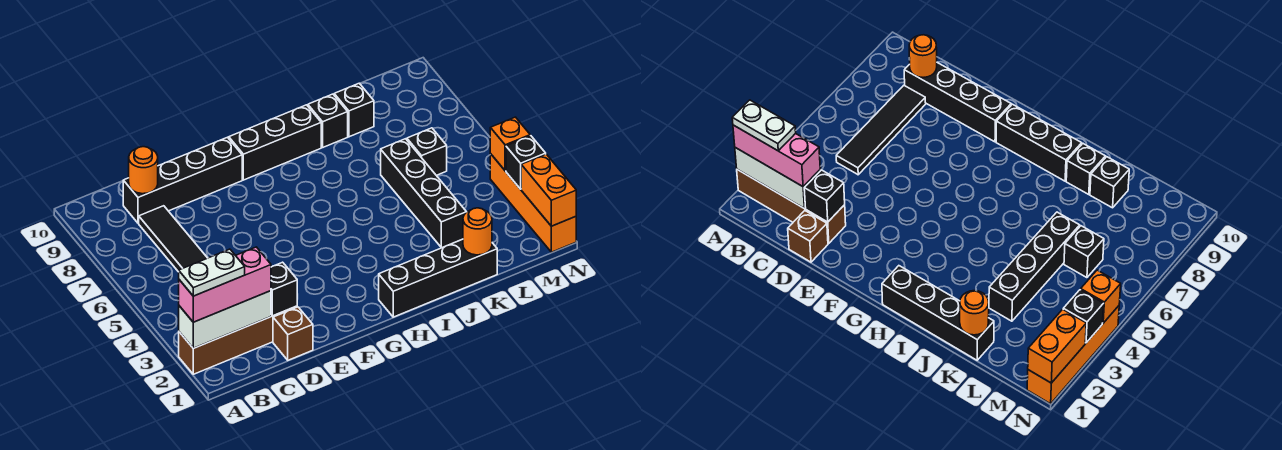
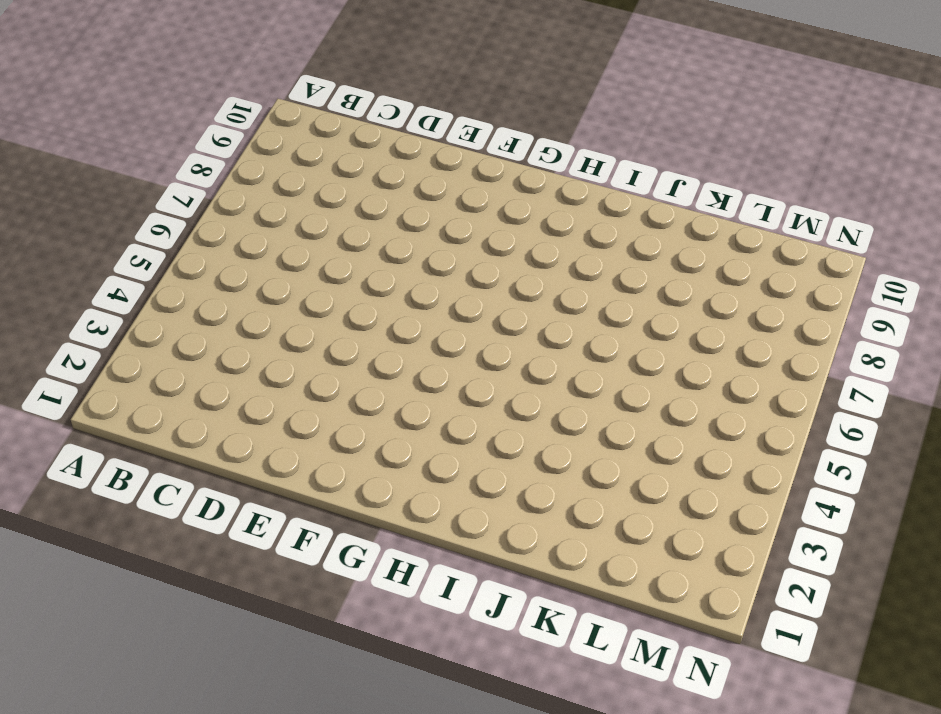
none -> brown 1x4 brick [179,306,297,374]
none -> black 1x4 tile [139,206,207,272]
none -> black 1x4 brick [123,137,242,223]

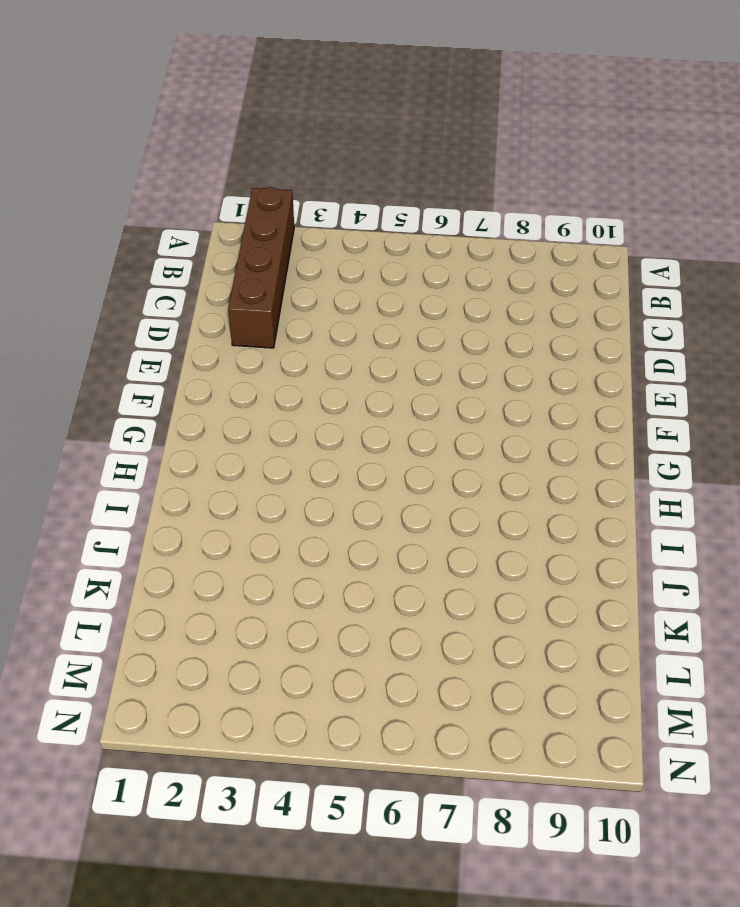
none -> black 1x4 tile [139,206,207,272]
none -> black 1x4 brick [123,137,242,223]
none -> brown 1x1 brick [273,307,313,360]

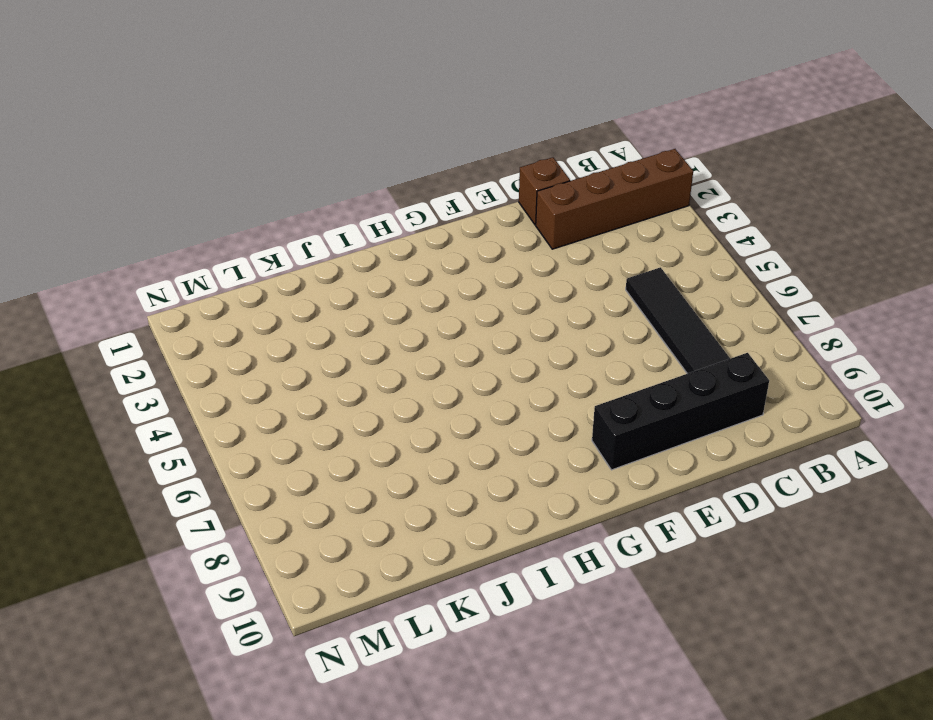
none -> black 1x3 brick [229,105,321,180]
none -> black 1x4 brick [379,239,497,317]
none -> black 1x1 brick [308,94,348,147]

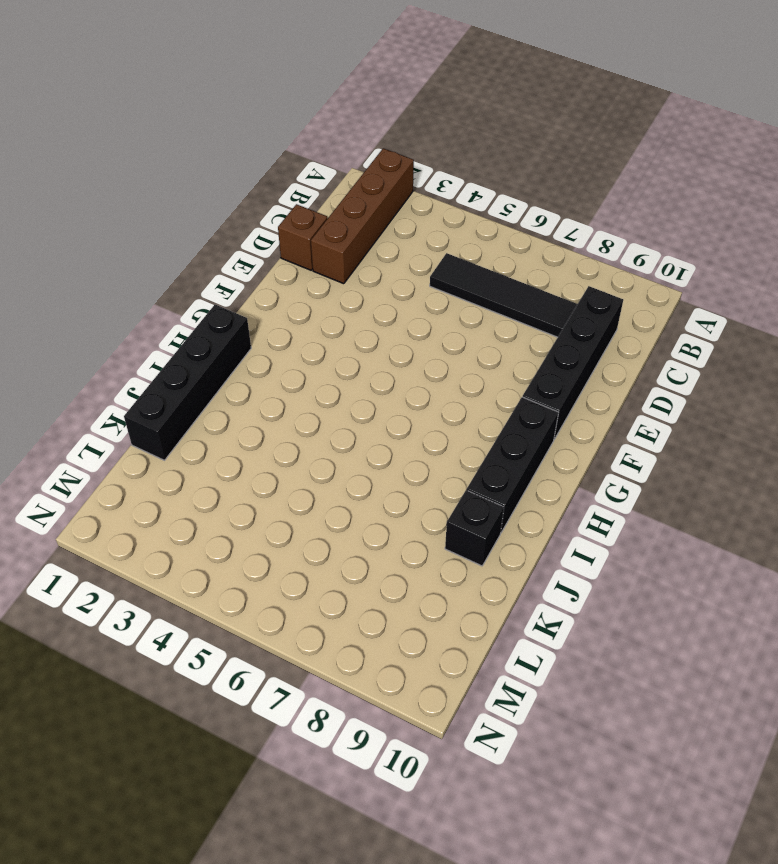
none -> black 1x4 brick [381,139,466,248]
none -> black 1x1 brick [334,83,374,137]
none -> black 1x1 brick [407,128,447,175]

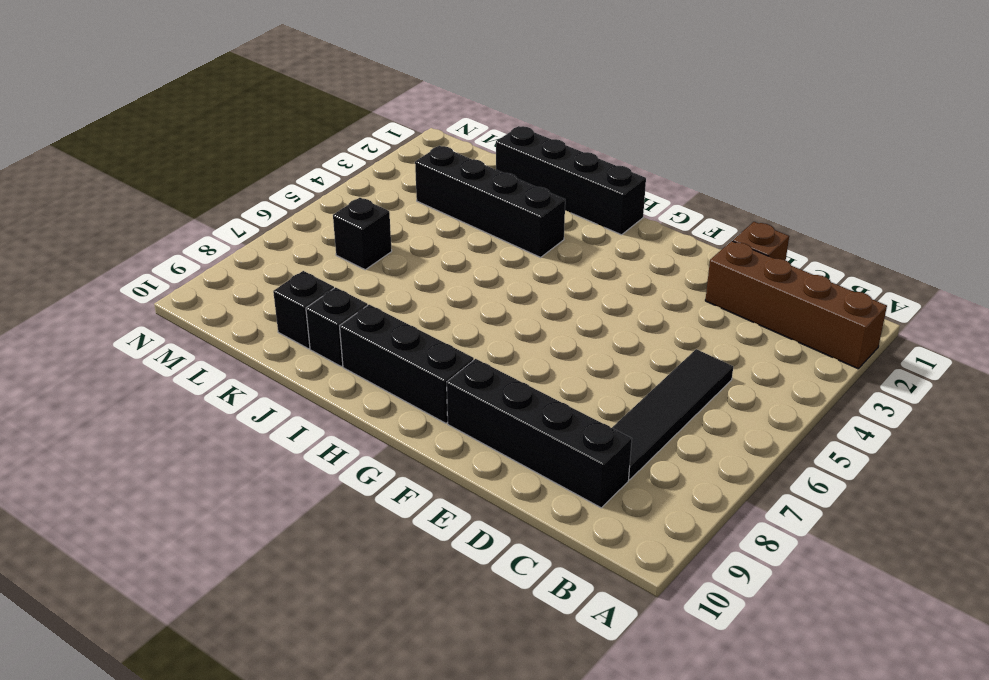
black 1x4 brick [415,146,565,257] -> black 1x4 brick turned to [381,139,466,248]
none -> orange 1x4 brick [490,154,576,252]
none -> white 1x3 brick [179,291,271,348]
none -> orange 1x1 round brick [129,147,158,194]

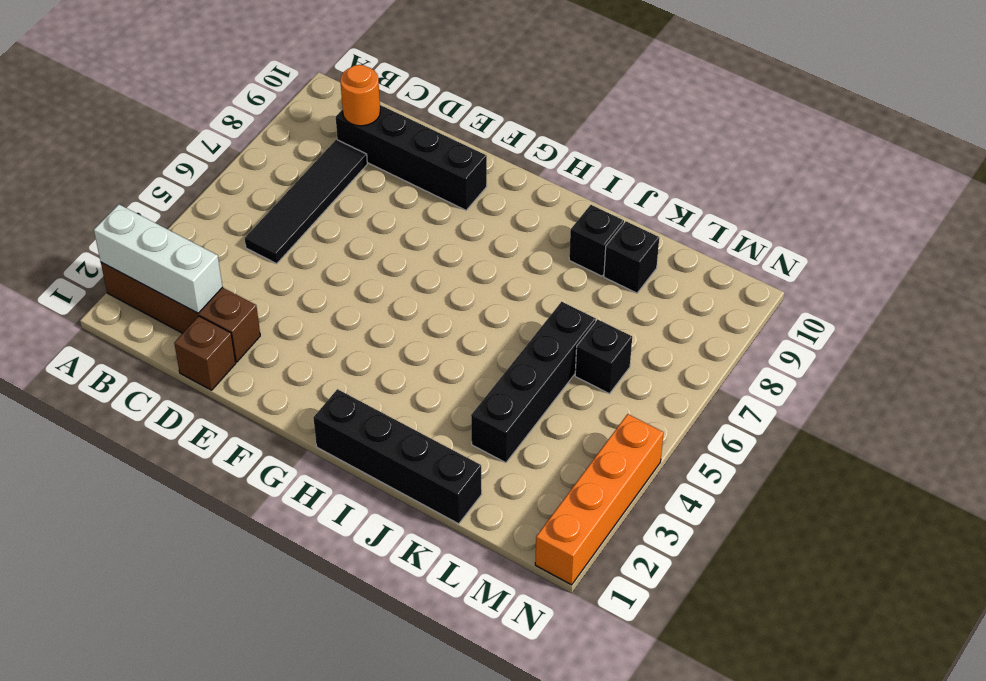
none -> black 1x3 brick [229,105,321,180]
none -> black 1x1 brick [271,262,297,316]
none -> orange 1x1 round brick [463,208,492,255]

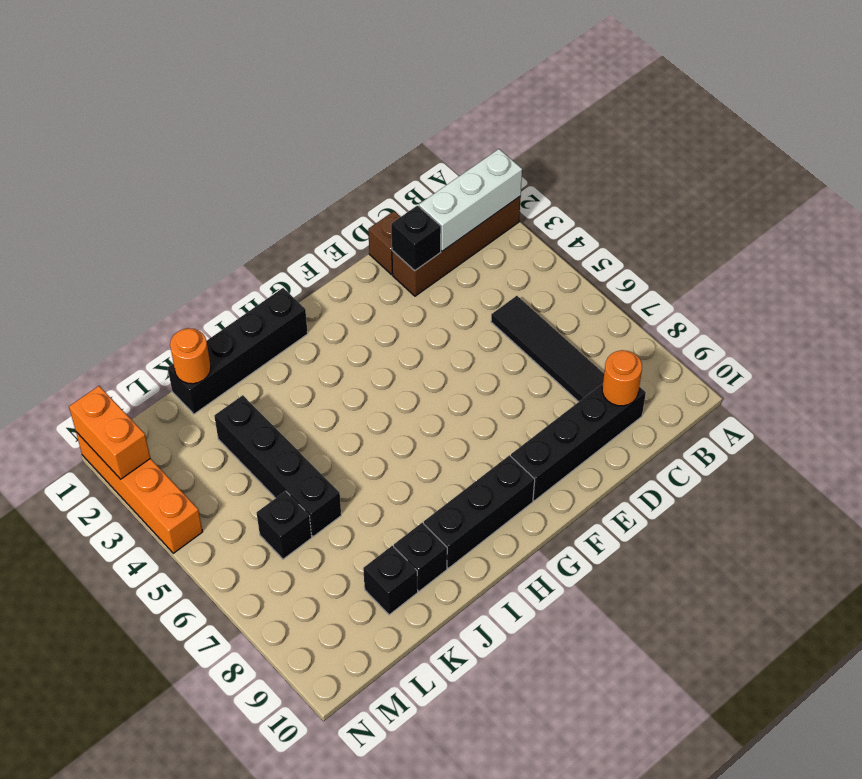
none -> black 1x1 brick [506,136,546,189]
none -> orange 1x1 brick [490,117,530,171]
none -> pink 1x3 brick [179,247,271,322]

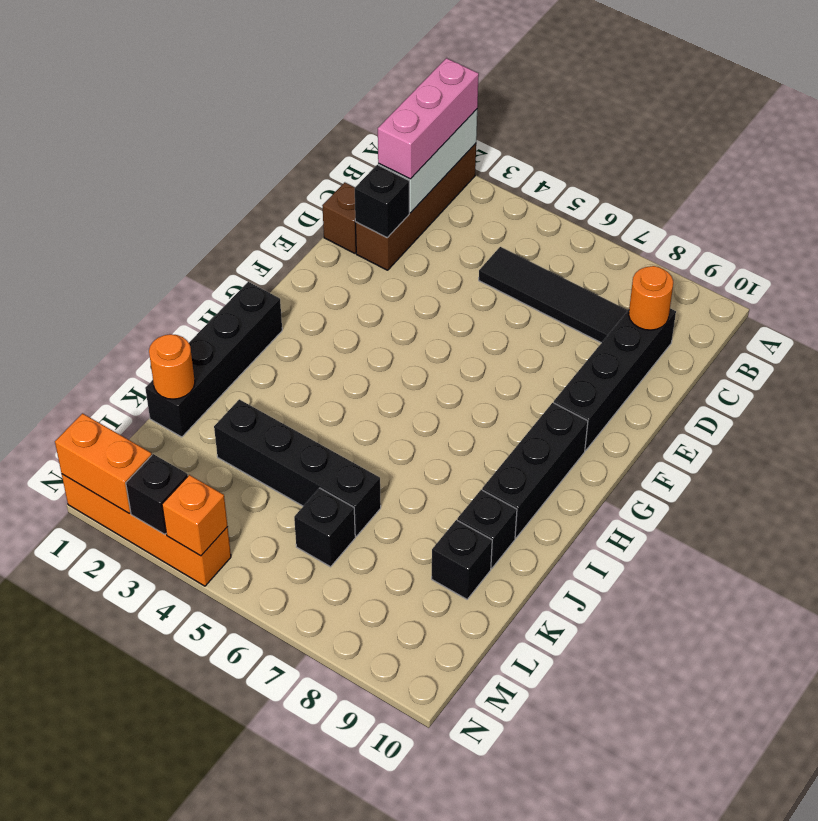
none -> white 1x2 plate [179,249,245,296]

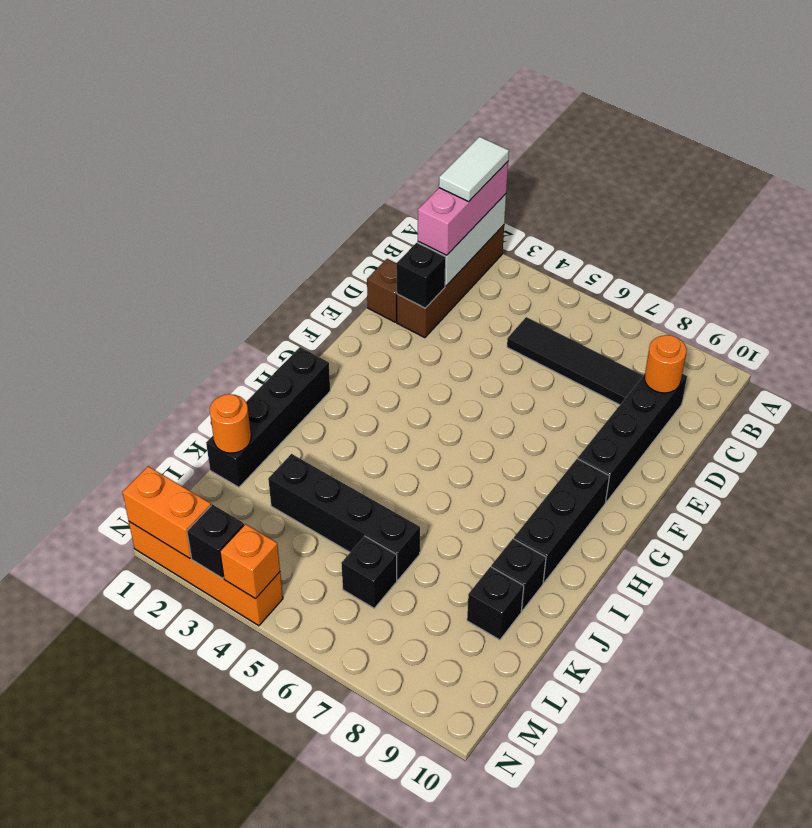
white 1x2 tile [439,137,509,202] -> white 1x2 plate [179,249,245,296]

